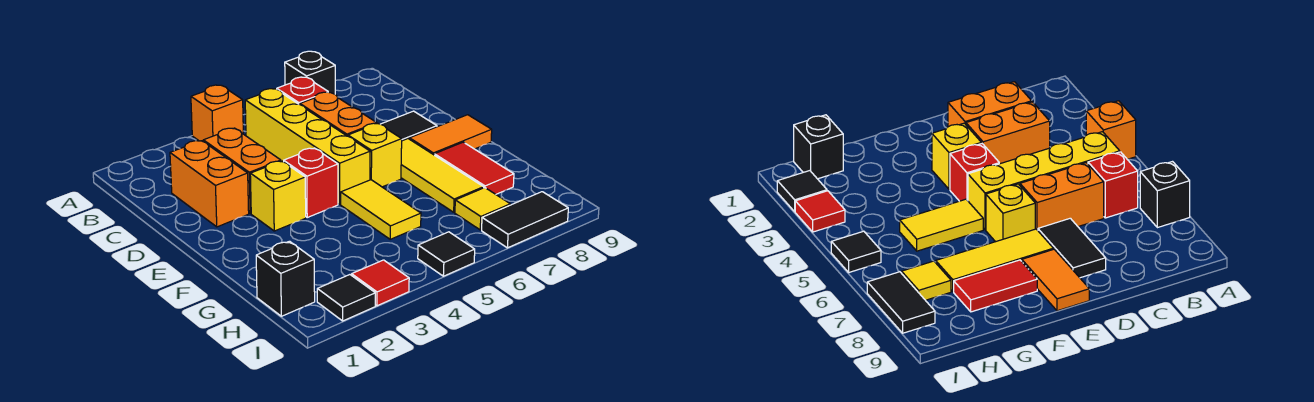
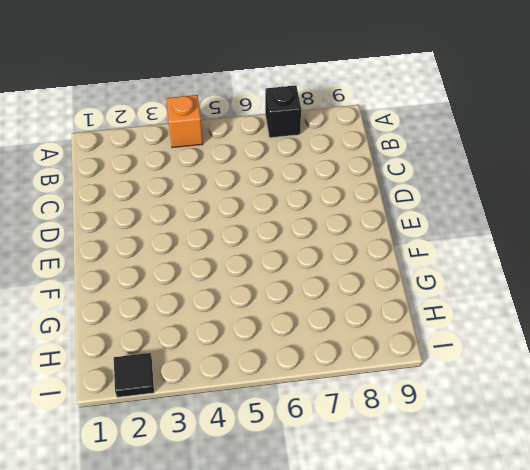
none -> yellow 1x4 brick [245,89,370,204]
none -> red 1x1 brick [277,77,328,104]
none -> orange 1x2 brick [170,141,249,227]

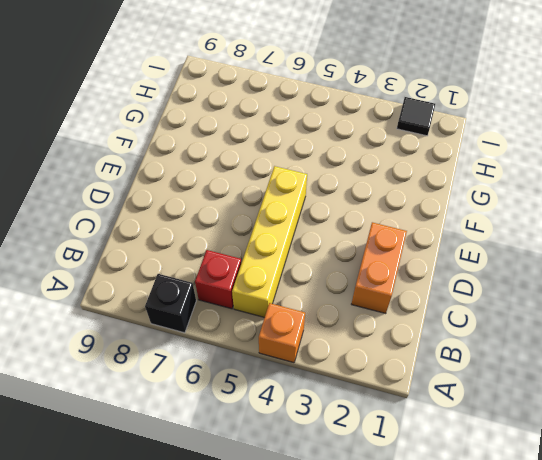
none -> orange 1x2 brick [203,128,281,214]
none -> orange 1x2 brick [300,92,377,136]
none -> black 1x2 tile [381,111,437,141]

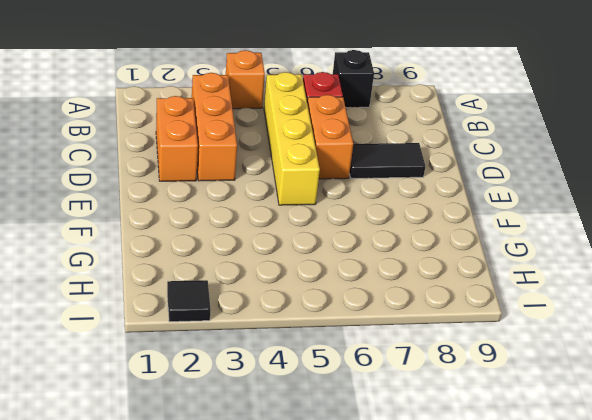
orange 1x3 brick [192,73,237,181] -> orange 1x2 brick [203,128,281,214]
none -> yellow 1x1 brick [250,161,306,231]
none -> red 1x1 brick [284,148,338,217]
none -> yellow 1x1 brick [348,123,402,187]

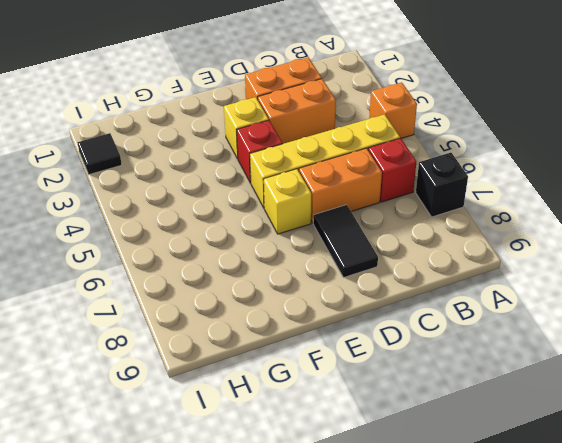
none -> yellow 1x3 tile [401,139,484,212]
none -> orange 1x2 tile [410,115,492,155]
none -> yellow 1x2 tile [341,180,421,239]

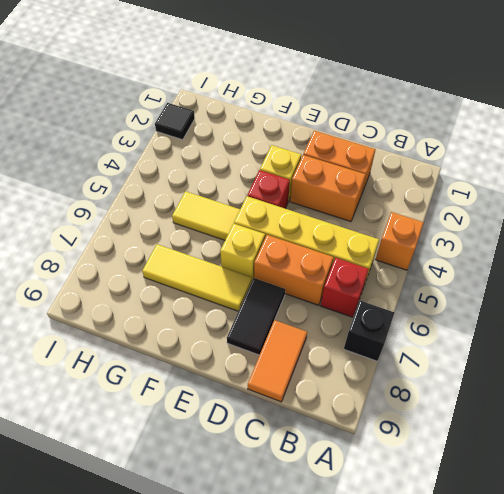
orange 1x2 tile [248,320,307,402] -> orange 1x2 tile moved to [410,115,492,155]
none -> red 1x2 tile [435,142,514,194]
none -> black 1x1 brick [256,241,315,316]
none -> yellow 1x1 tile [455,188,510,230]

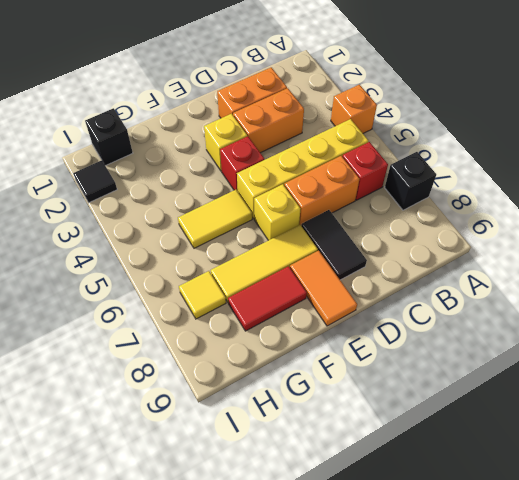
none -> red 1x1 tile [352,260,409,306]
none -> black 1x1 tile [418,232,475,276]
none -> black 1x2 tile [482,192,568,248]

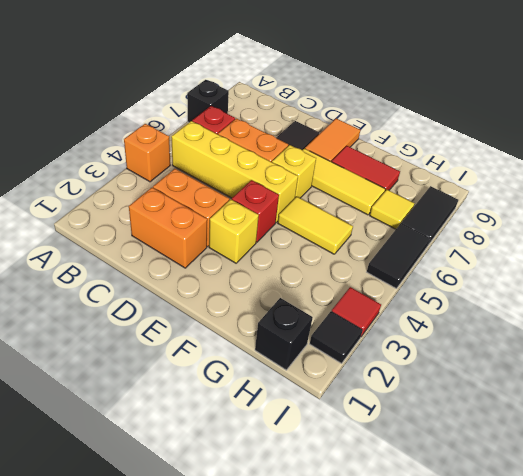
black 1x2 tile [367,223,430,289] -> black 1x1 tile [418,232,475,276]

